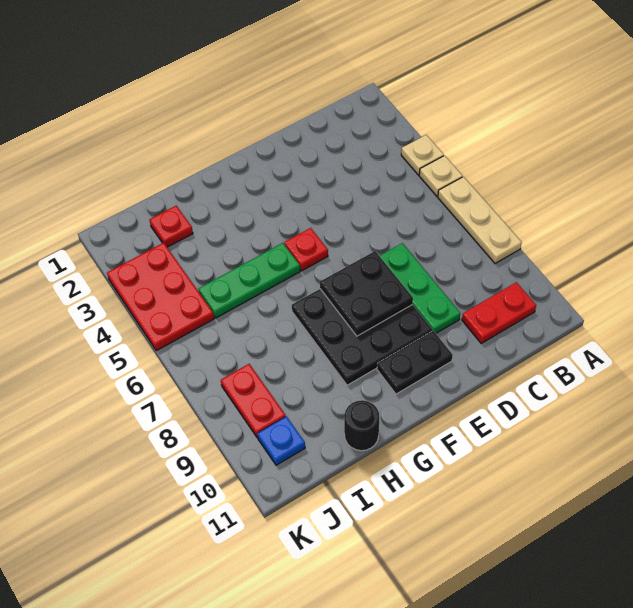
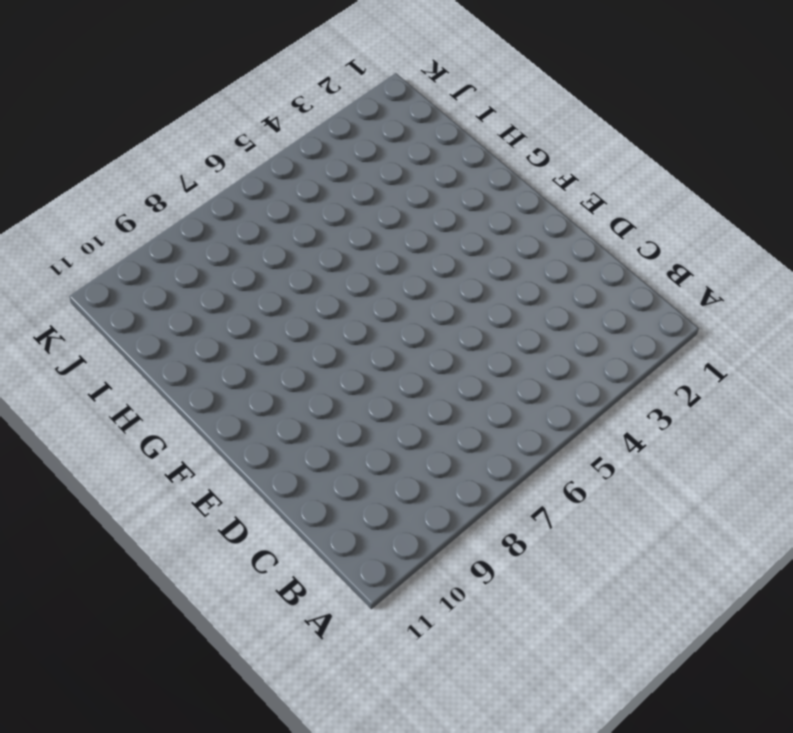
none -> tan 1x1 plate [401,135,444,175]
none -> tan 1x1 plate [419,156,463,196]
none -> tan 1x3 plate [438,177,522,264]

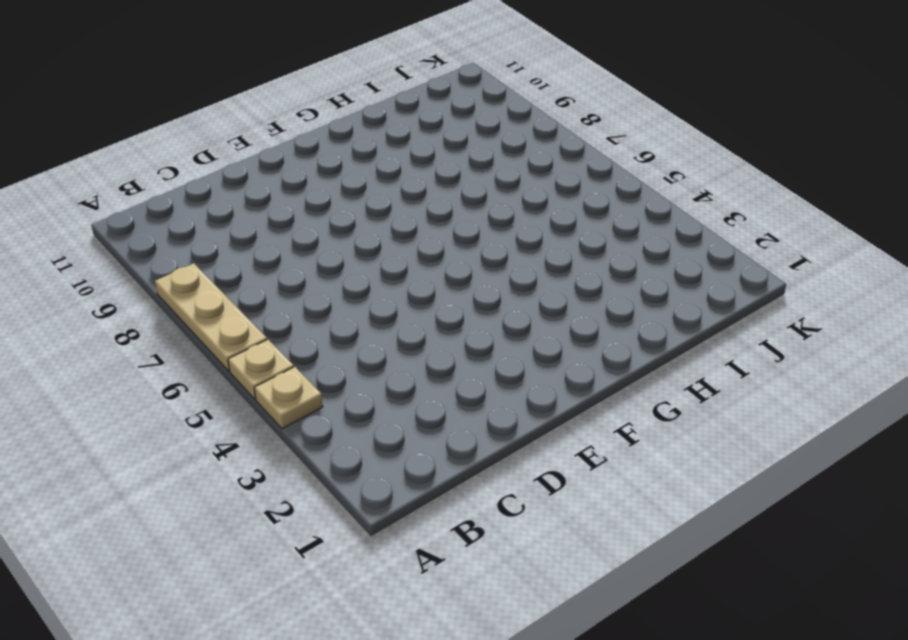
none -> red 1x2 plate [462,282,536,343]
none -> green 1x3 plate [380,243,460,333]
none -> black 3x3 plate [292,289,432,385]

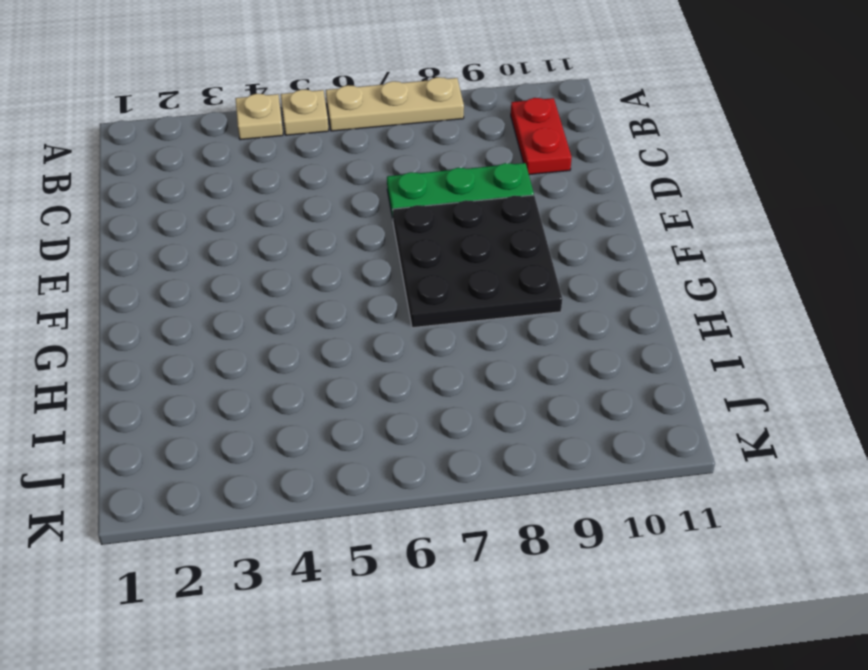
none -> black 1x2 plate [377,331,453,394]
none -> red 1x1 plate [284,228,328,271]
none -> green 1x3 plate [198,243,300,318]

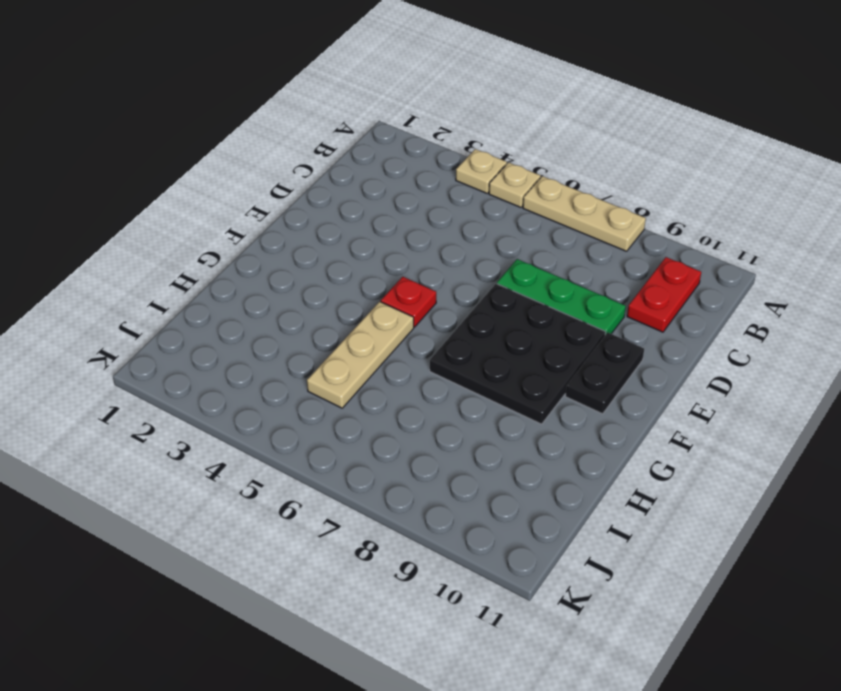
tan 1x3 plate [307,302,414,408] -> green 1x3 plate [198,243,300,318]
none -> black 1x1 round brick [344,400,379,451]
none -> red 1x1 plate [149,206,193,247]
none -> red 2x3 plate [107,243,214,351]

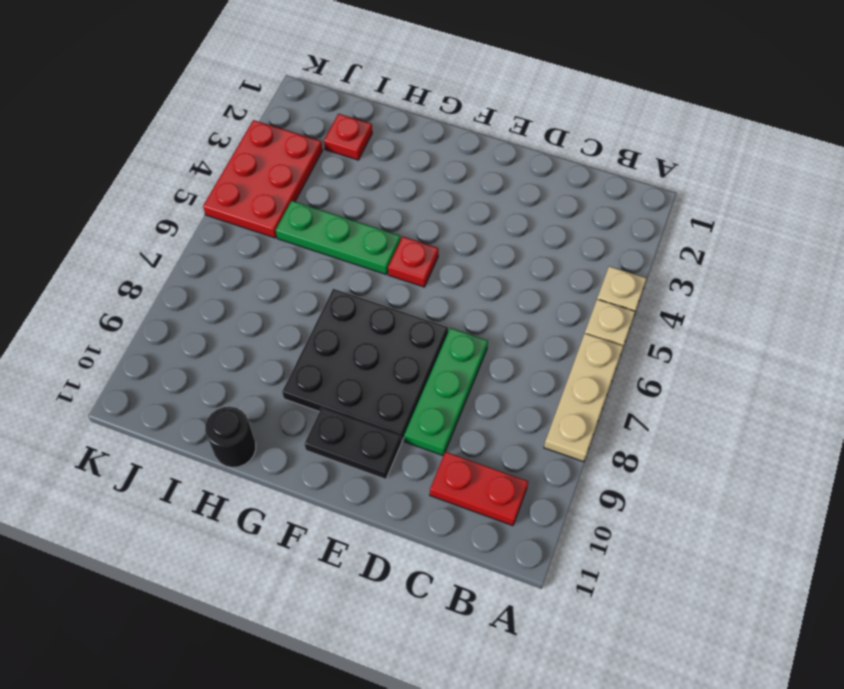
none -> red 1x2 plate [221,364,286,438]
none -> blue 1x1 plate [257,416,305,465]
none -> black 2x2 plate [320,251,413,336]

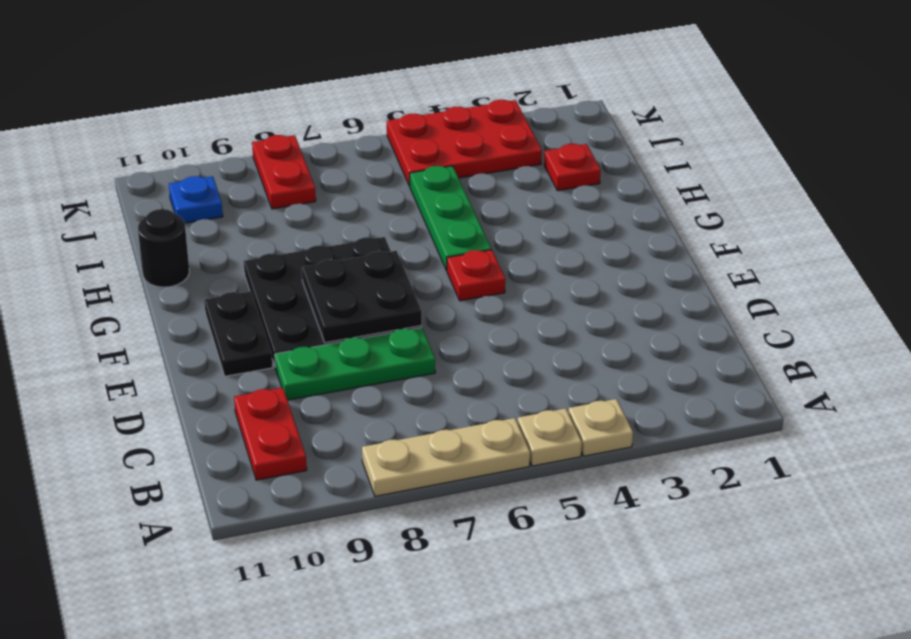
red 1x2 plate [252,135,316,209] -> red 1x2 plate turned to [221,364,286,438]

